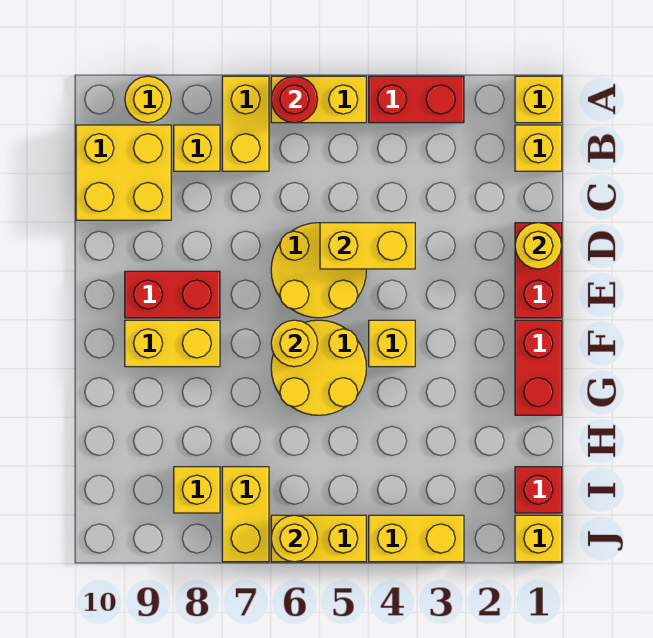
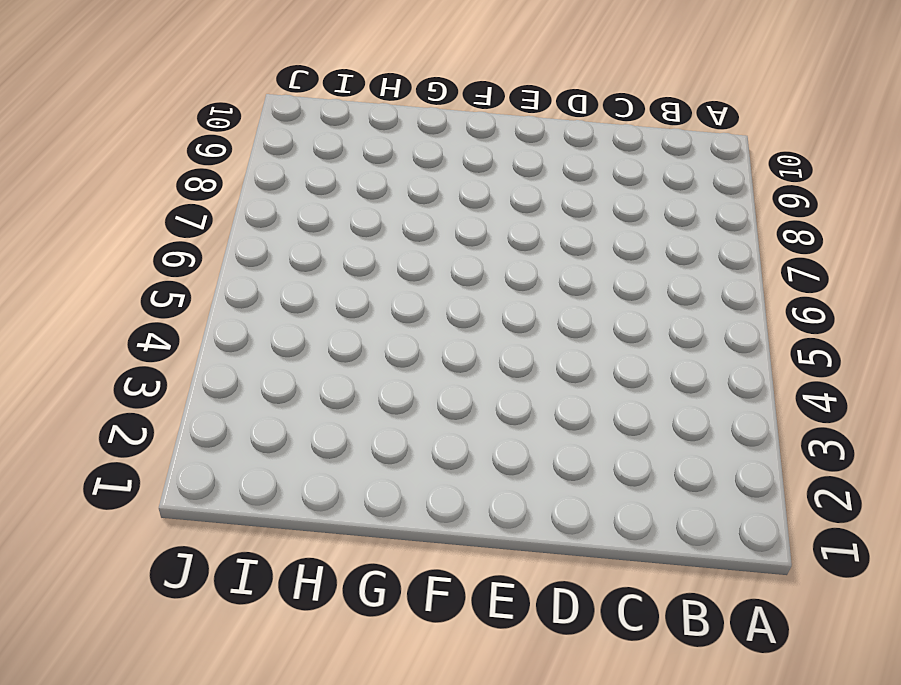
none -> yellow 1x1 brick [515,76,562,123]
none -> red 1x2 brick [369,76,464,123]
none -> yellow 1x2 brick [271,76,366,123]

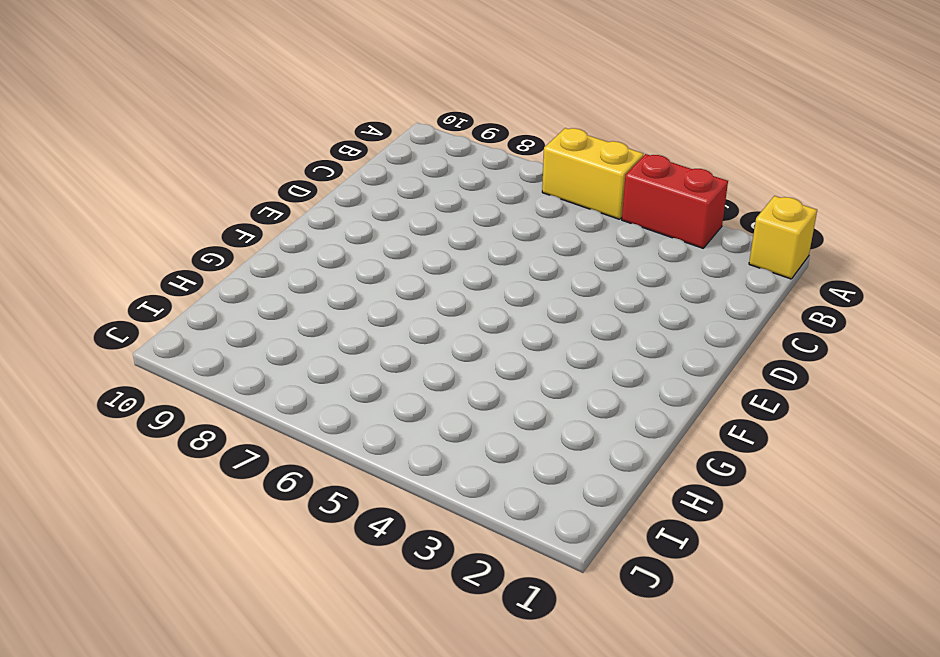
none -> yellow 1x2 brick [222,76,269,171]
none -> yellow 1x1 round brick [125,76,171,123]
none -> yellow 1x1 brick [515,125,562,171]

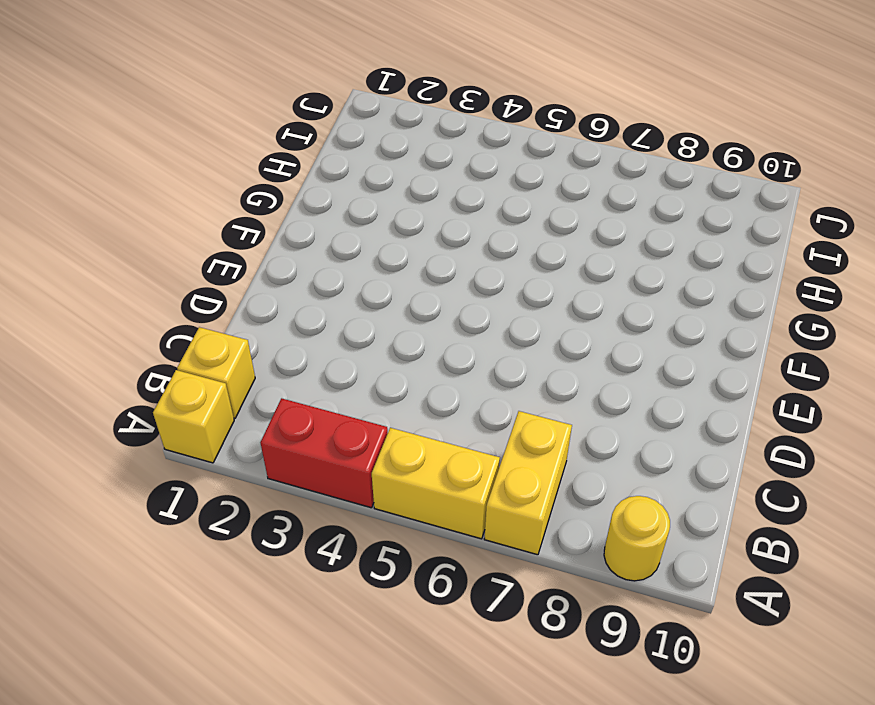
none -> yellow 1x1 brick [174,125,220,171]
none -> yellow 2x2 brick [76,125,171,220]
none -> red 1x2 brick [515,223,562,318]

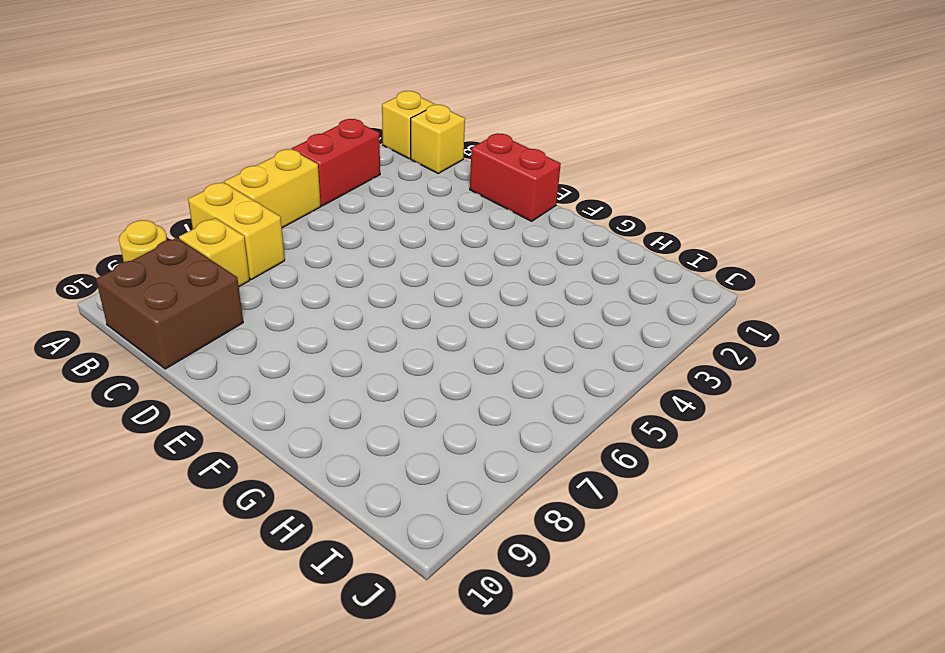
brown 2x2 brick [96,238,243,369] -> yellow 2x2 brick [76,125,171,220]
none -> yellow 2x2 round brick [271,223,366,318]
none -> red 1x2 brick [125,271,220,318]
none -> red 1x2 brick [515,320,562,415]

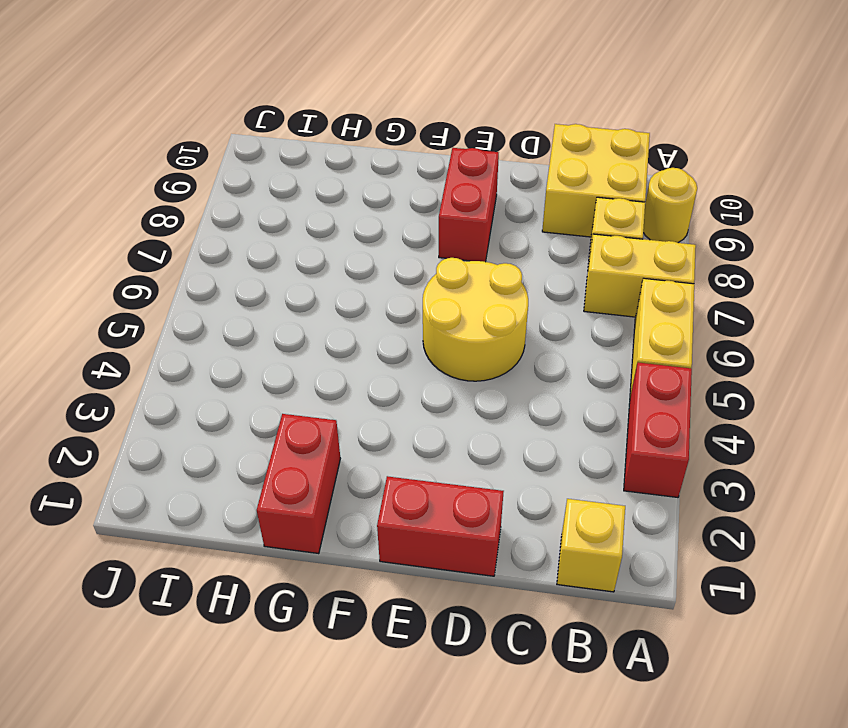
red 1x2 brick [257,414,340,554] -> red 1x2 brick turned to [515,320,562,415]
none -> yellow 1x1 brick [515,76,562,123]
none -> yellow 1x1 brick [369,320,415,367]
none -> yellow 2x2 round brick [271,320,366,415]

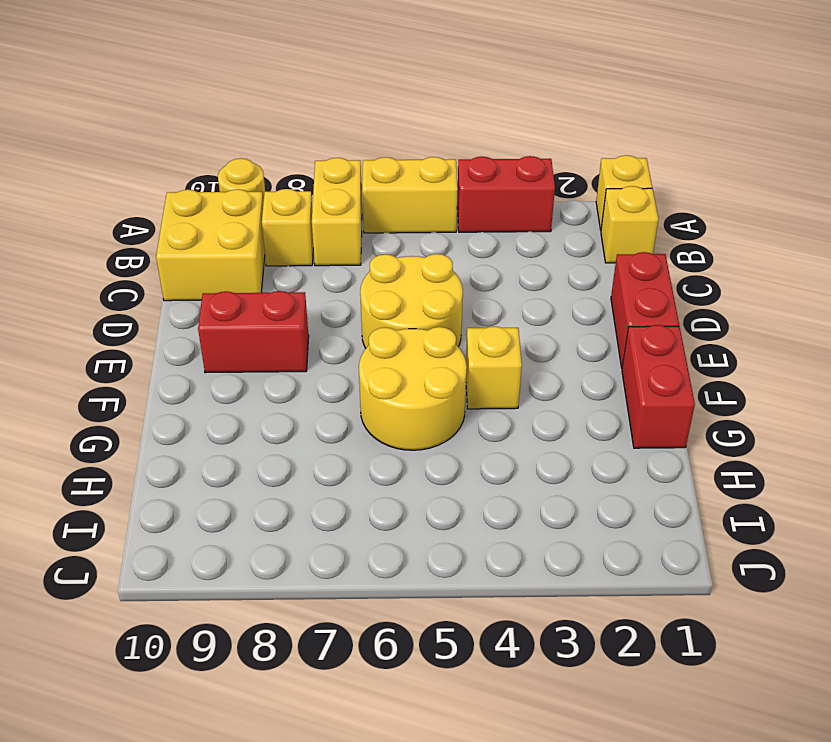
none -> yellow 1x2 brick [125,320,220,367]
none -> red 1x1 brick [515,467,562,513]
none -> yellow 1x2 brick [222,467,269,562]

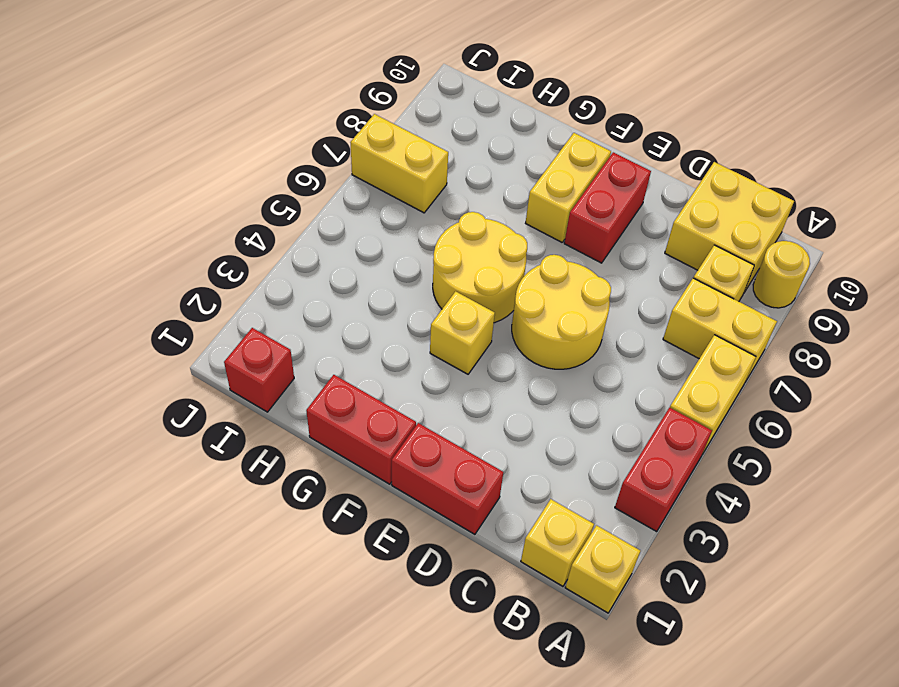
none -> yellow 1x1 brick [174,467,220,513]
none -> yellow 1x1 brick [515,515,562,562]
none -> yellow 1x2 brick [369,515,464,562]

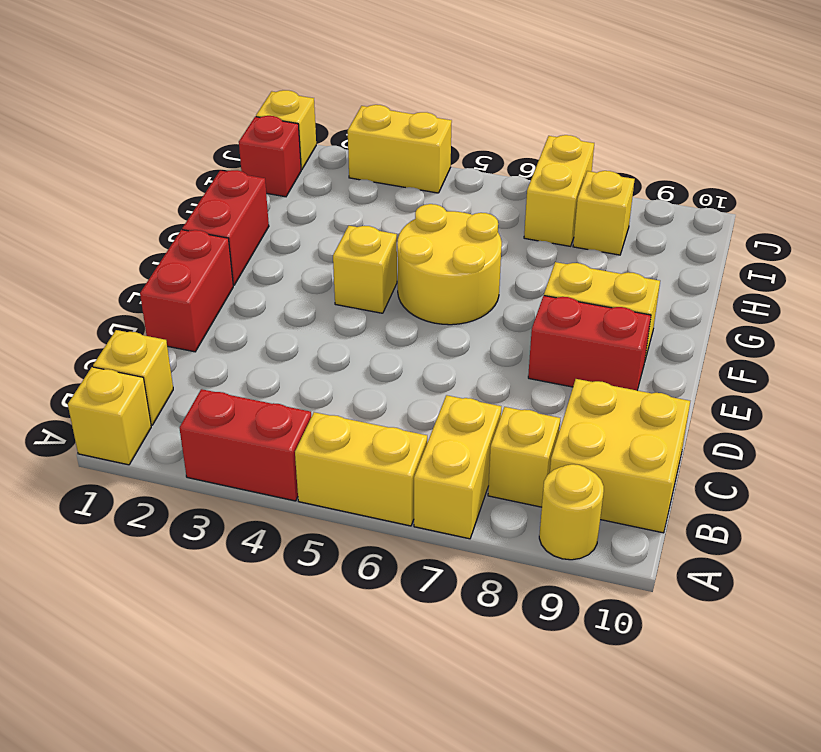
none -> yellow 2x2 round brick [271,223,366,318]
none -> yellow 1x2 brick [271,515,366,562]
none -> red 1x1 round brick [271,76,318,123]

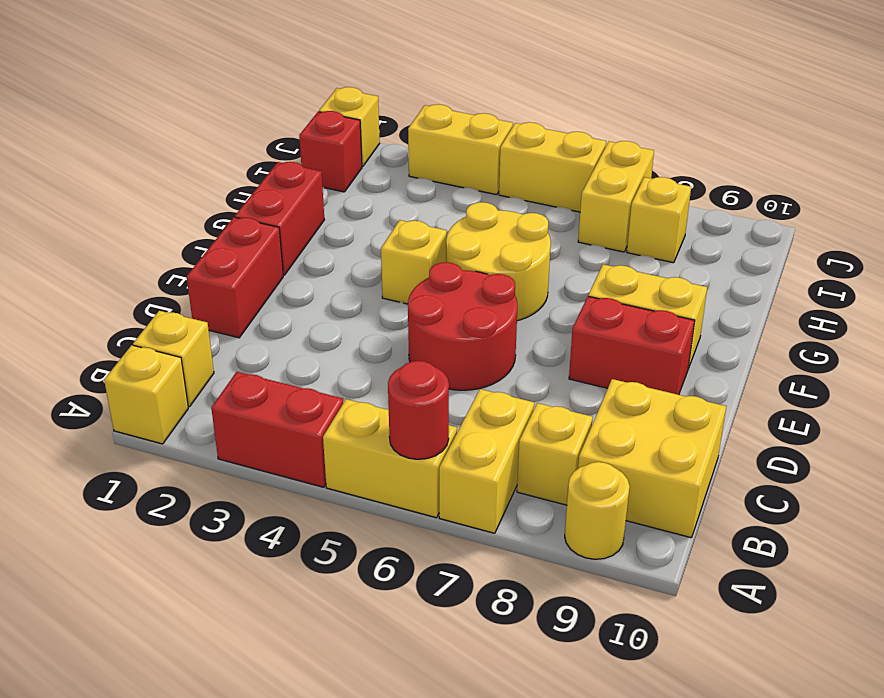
red 2x2 round brick [408,262,518,390] -> yellow 2x2 round brick [271,223,366,318]
none -> yellow 1x1 round brick [515,223,562,269]
none -> yellow 1x2 brick [320,223,415,269]
none -> yellow 1x1 round brick [271,320,318,367]

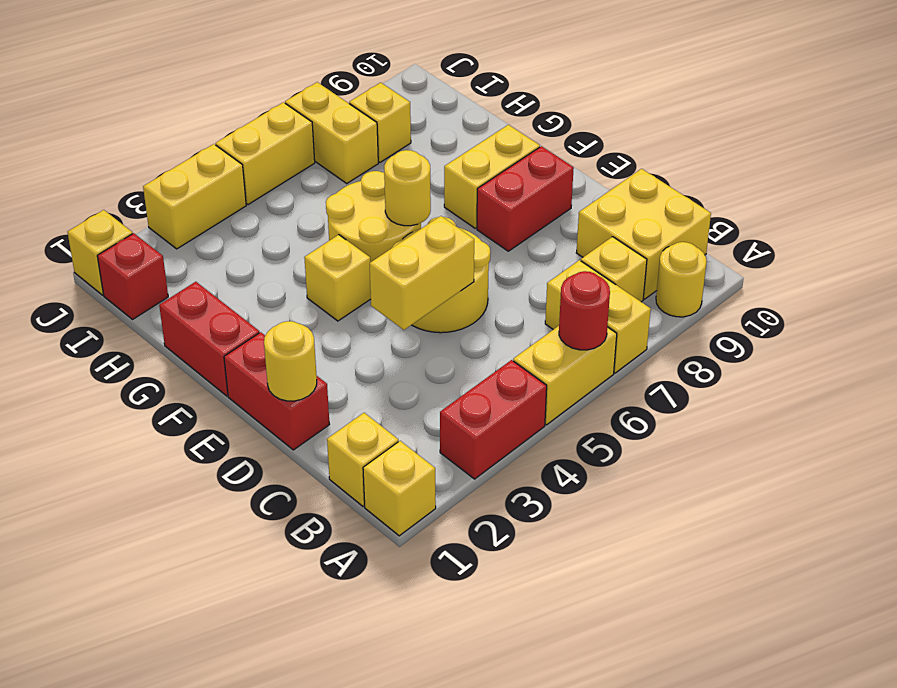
none -> yellow 1x1 round brick [271,515,318,562]

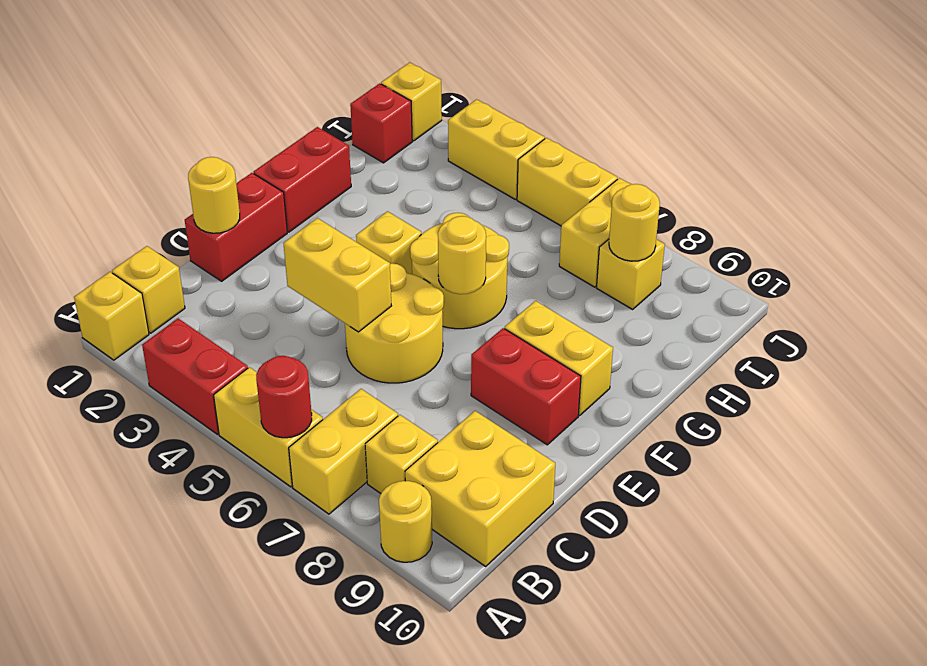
yellow 1x1 round brick [609,184,660,261] -> yellow 1x1 round brick moved to [271,515,318,562]

